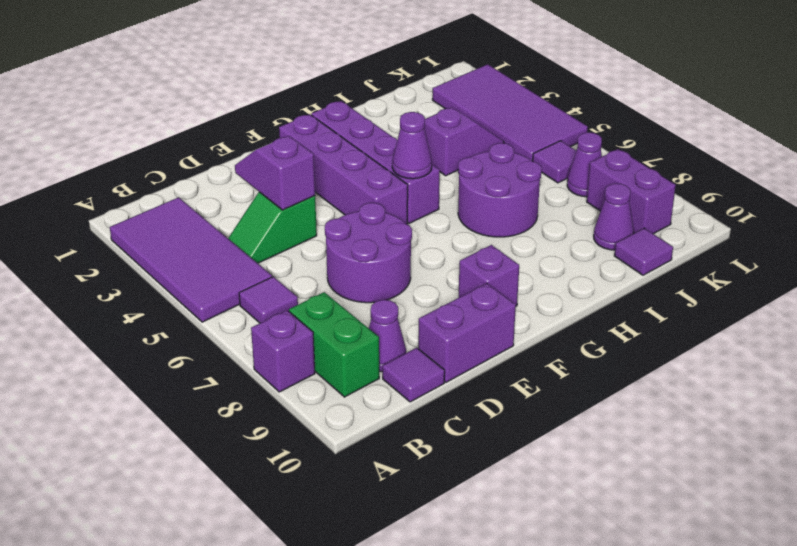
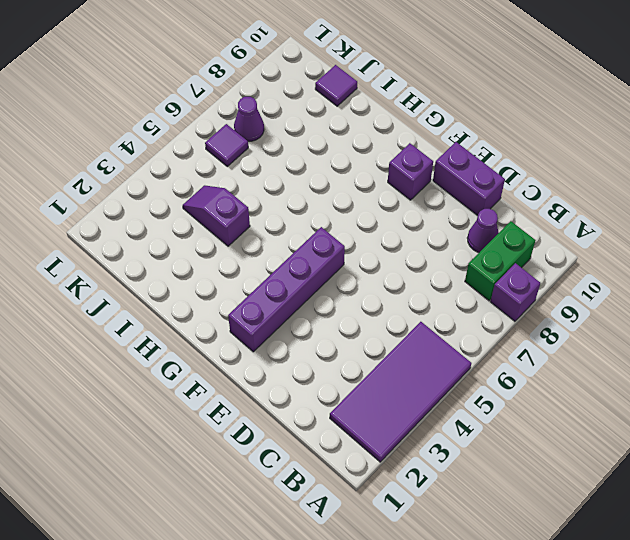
none -> purple 1x1 tile [239,277,298,323]
none -> green 1x2 slope [228,192,317,263]
none -> purple 1x1 tile [382,348,445,402]

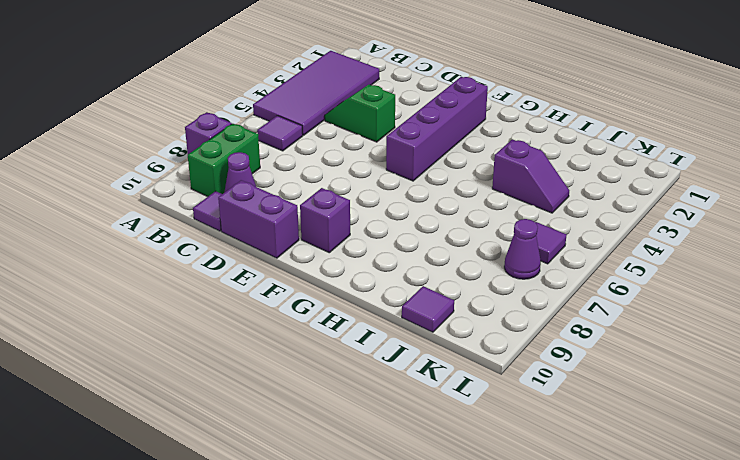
none -> purple 2x2 round brick [325,203,412,303]
none -> purple 1x4 brick [311,101,440,223]
none -> purple 2x2 round brick [458,143,542,237]

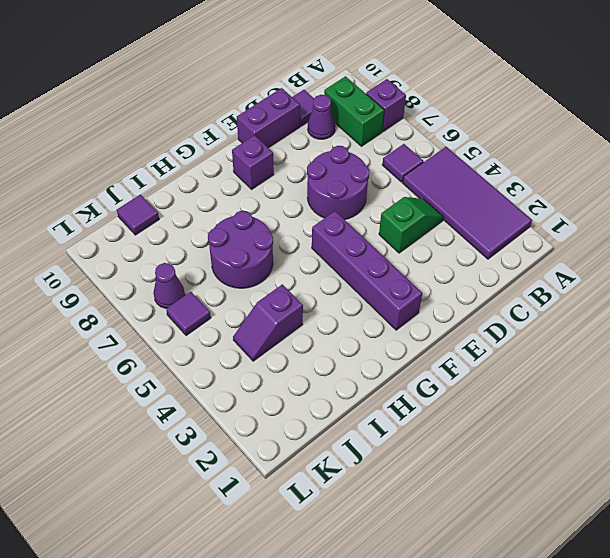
none -> purple 1x4 brick [311,101,440,223]
none -> purple 1x1 cone [594,184,634,250]
none -> purple 2x4 tile [432,64,588,161]

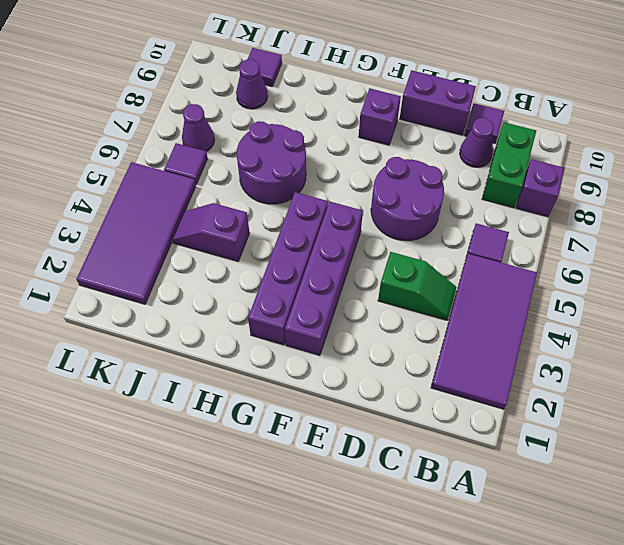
none -> purple 1x2 brick [587,149,676,234]
none -> purple 1x2 slope [235,136,315,210]
none -> purple 1x1 cone [392,112,432,179]

